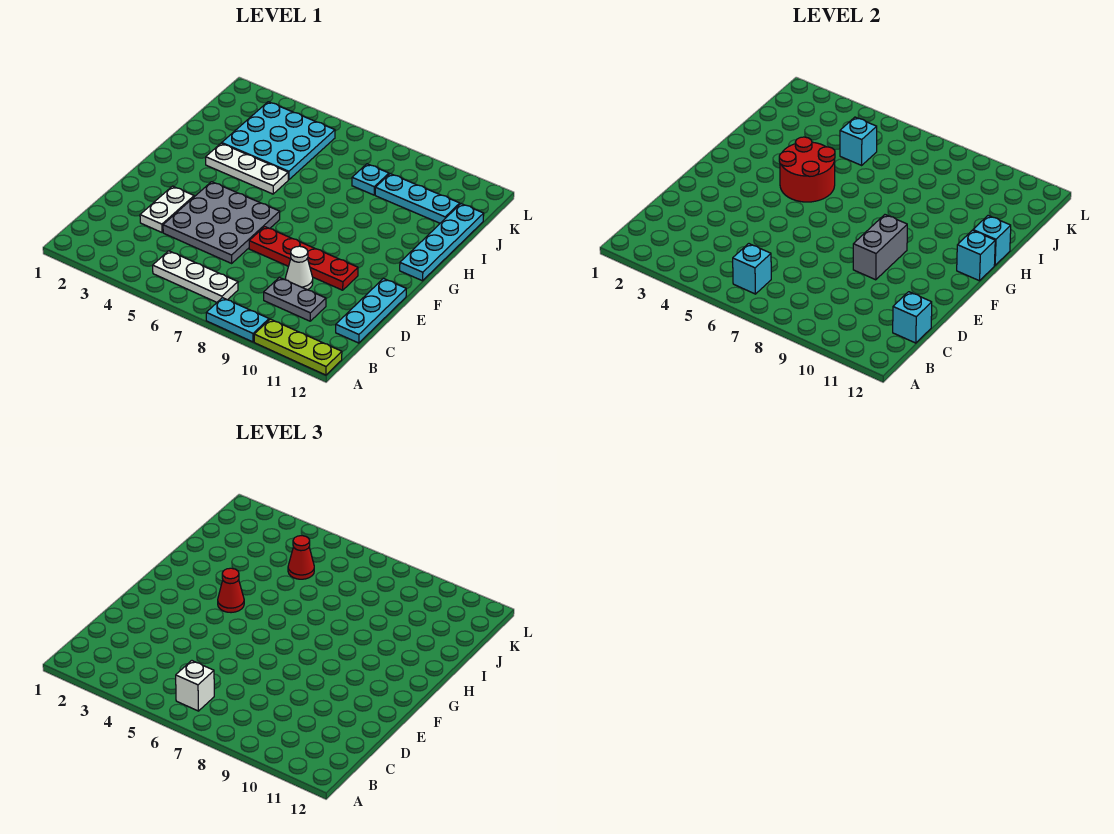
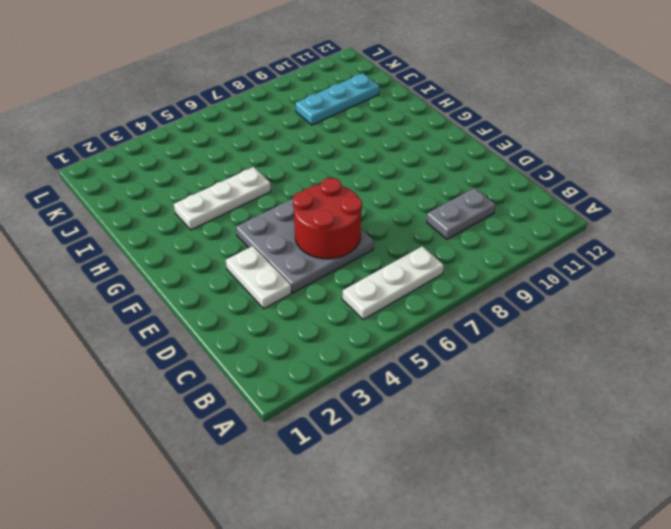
red 2x2 round brick [293,178,362,259] -> red 2x2 round brick moved to [779,137,835,202]
none -> cyan 1x2 plate [206,298,269,342]
none -> lime 1x3 plate [254,319,342,375]
none -> cyan 1x3 plate [336,279,406,343]

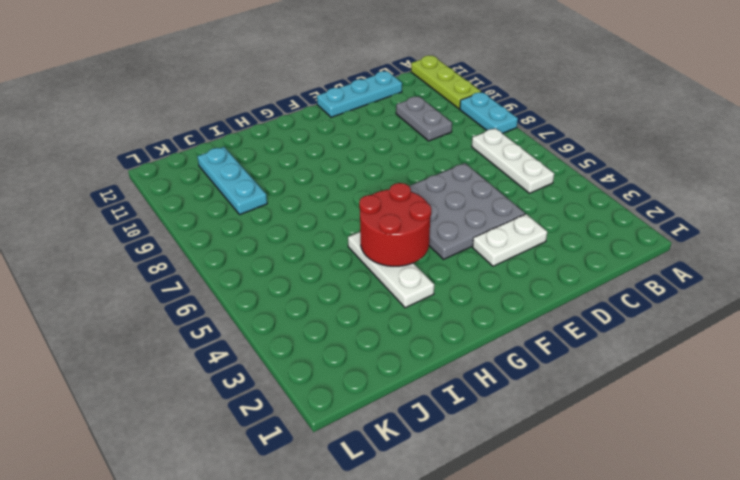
none -> white 1x1 cone [285,246,313,290]
none -> red 1x4 plate [249,227,358,290]
none -> cyan 1x4 plate [400,204,484,281]

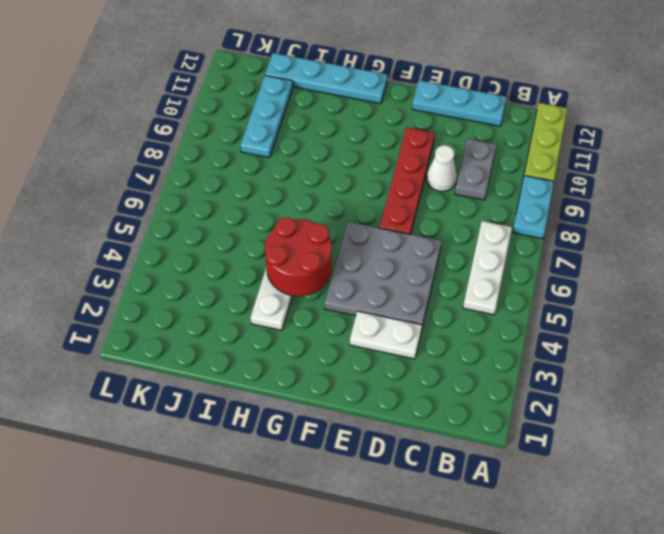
none -> cyan 3x3 plate [222,102,335,180]
none -> cyan 1x1 plate [352,164,389,195]
none -> cyan 1x1 brick [733,244,771,294]

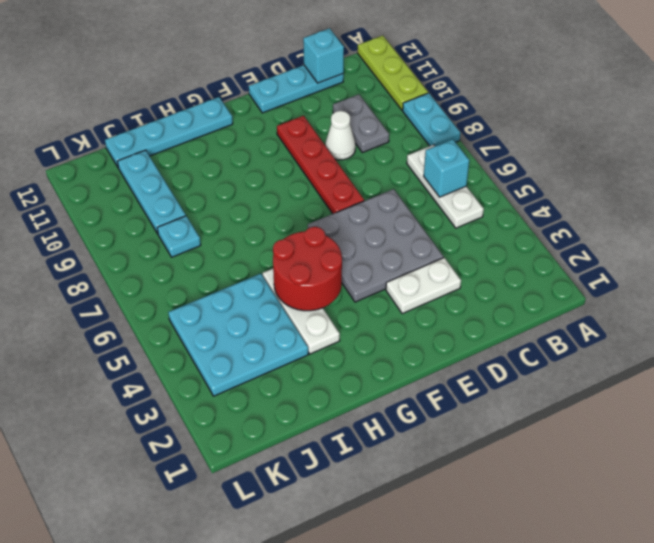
none -> grey 1x2 brick [853,215,907,280]
none -> cyan 1x1 brick [957,230,995,281]
none -> cyan 1x1 brick [973,216,1011,265]

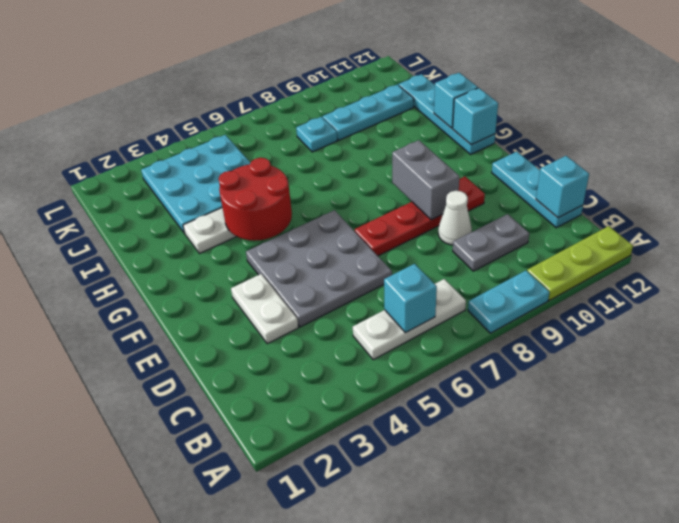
none -> cyan 1x1 brick [840,117,877,165]
none -> white 1x1 brick [176,661,214,711]
none -> red 1x1 cone [218,568,244,613]

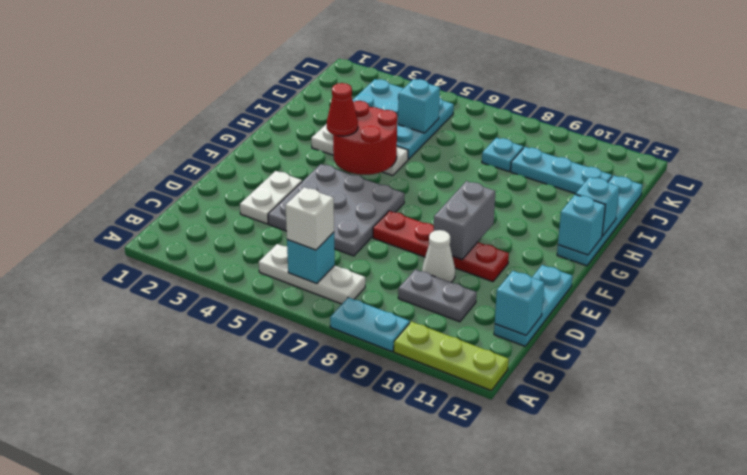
none -> red 1x1 cone [288,536,314,579]

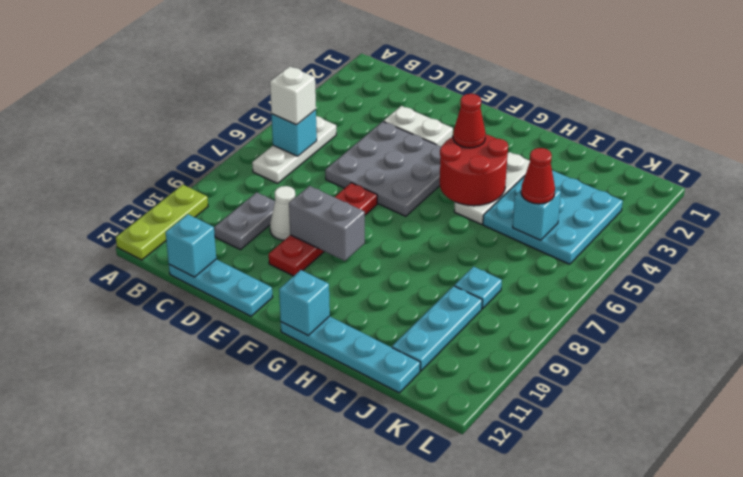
none -> cyan 1x2 plate [206,298,269,342]
none -> cyan 1x1 brick [973,216,1011,265]

